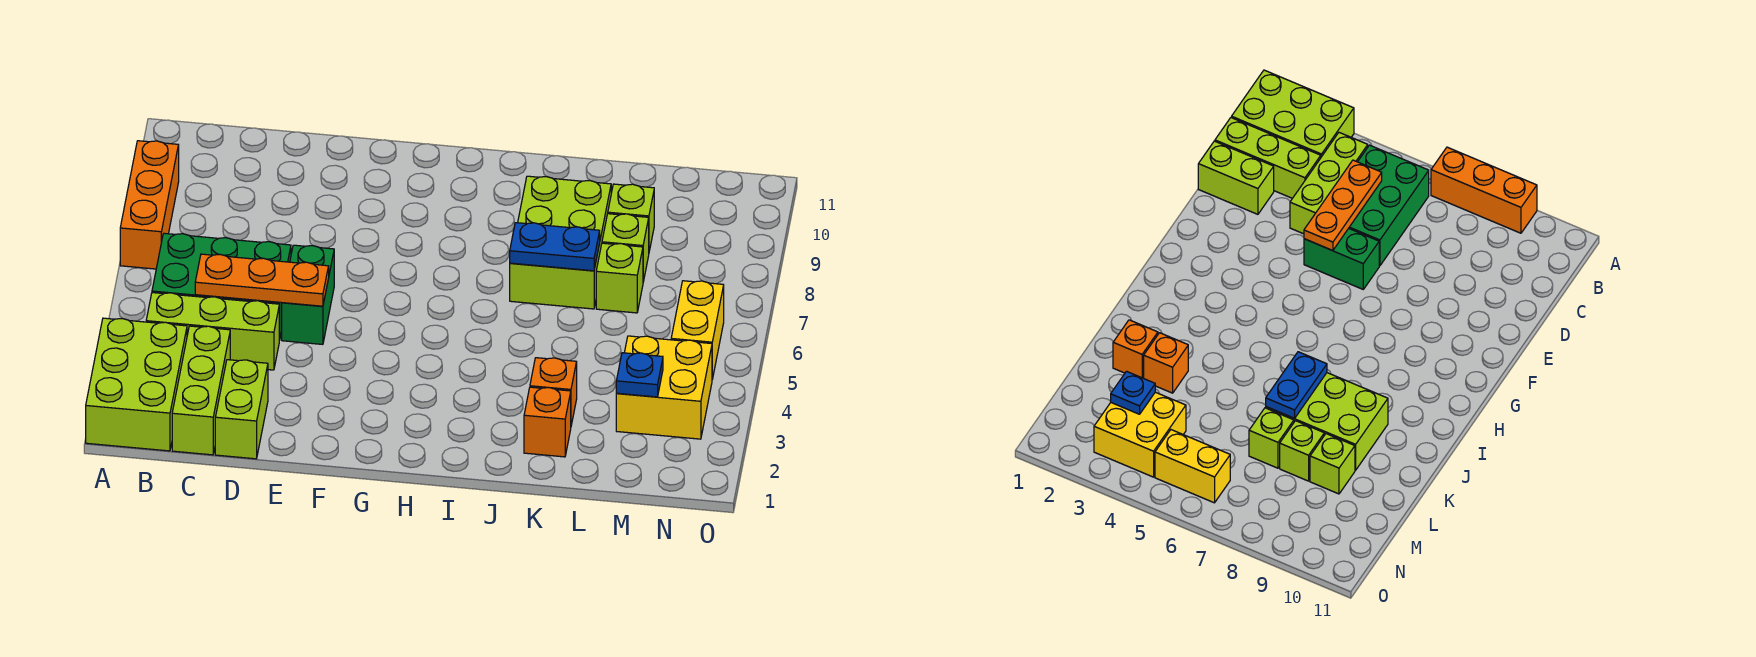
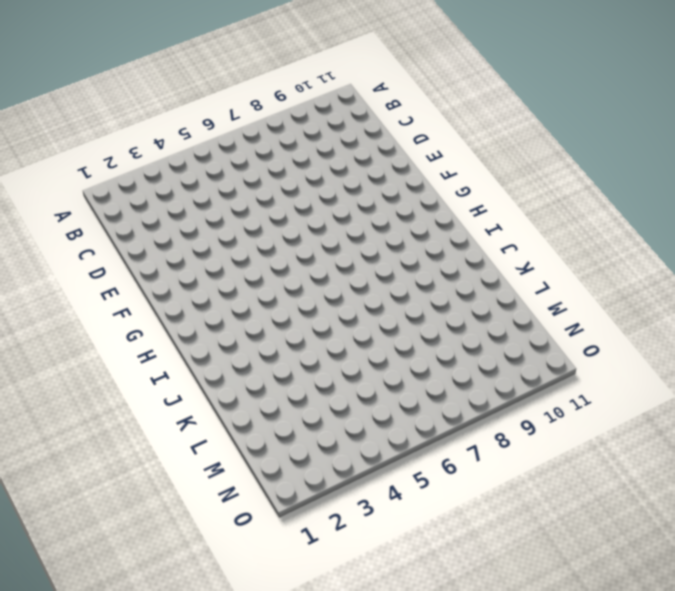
none -> lime 2x3 brick [86,318,187,451]
none -> orange 1x3 brick [120,141,179,269]
none -> lime 1x3 brick [146,293,279,370]

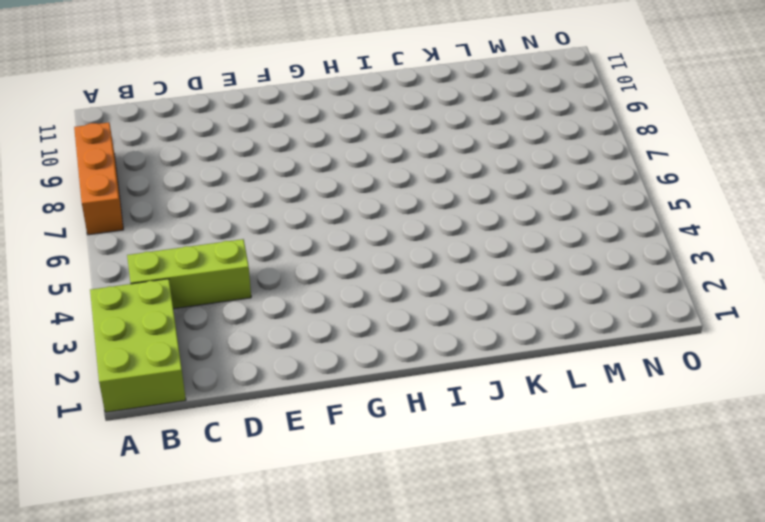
none -> green 2x3 brick [152,233,291,340]
none -> lime 1x3 brick [172,326,230,455]
none -> lime 1x2 brick [215,360,268,459]

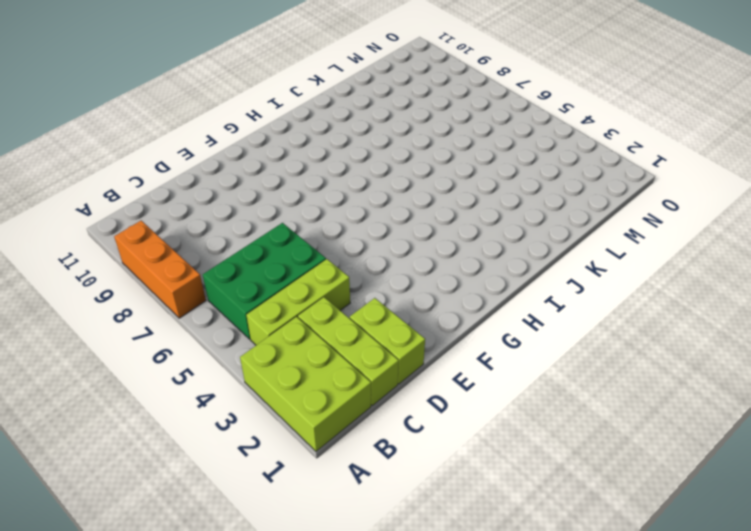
none -> green 1x2 brick [282,245,334,344]
none -> lime 2x3 brick [510,176,611,309]
none -> orange 1x1 brick [524,387,571,457]

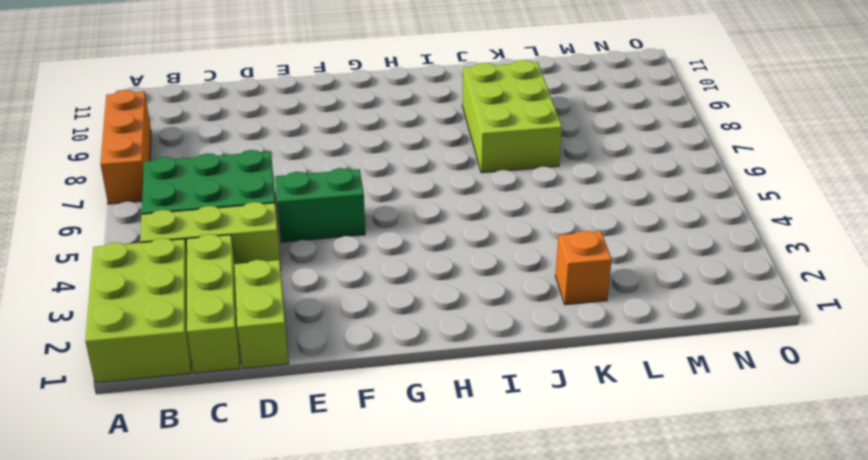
green 1x2 brick [275,168,365,242] -> green 1x2 brick turned to [282,245,334,344]
none -> orange 1x1 brick [530,358,577,425]
none -> lime 1x1 brick [596,243,643,313]
none -> lime 1x1 brick [602,214,649,282]

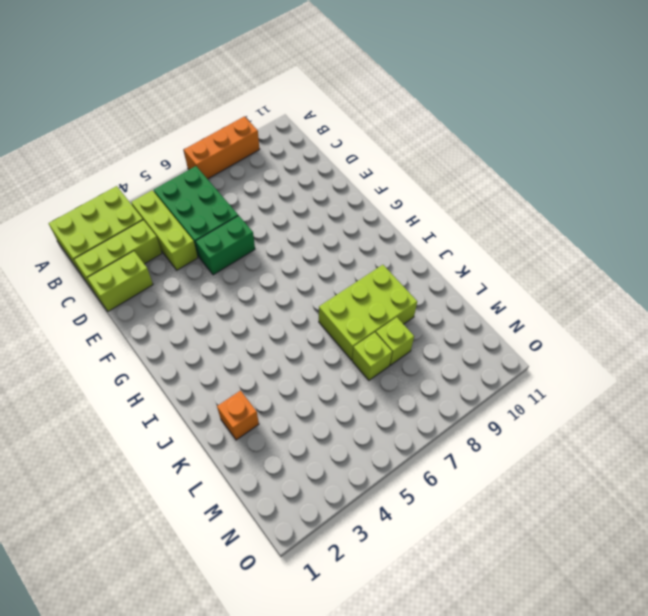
none -> orange 1x1 brick [530,358,577,425]
none -> lime 1x1 brick [608,184,654,251]
none -> yellow 2x2 brick [616,336,712,439]

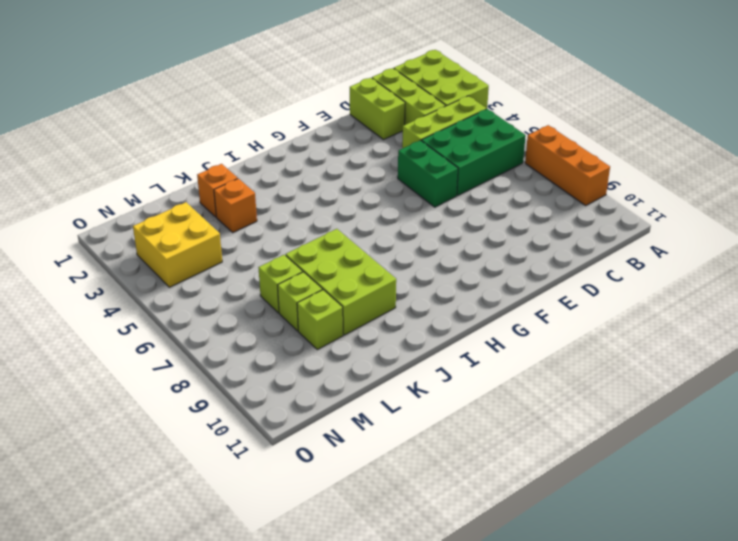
none -> yellow 1x2 brick [671,281,724,379]
none -> orange 1x3 plate [195,254,329,306]
none -> blue 1x2 plate [510,223,600,271]

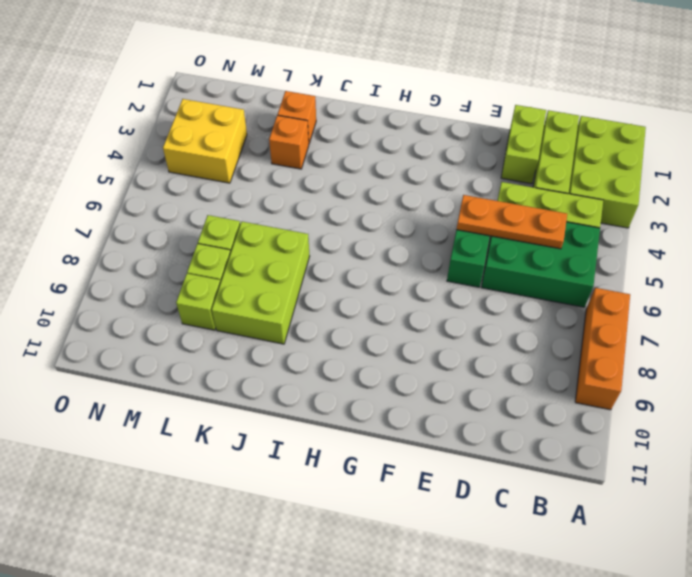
none -> yellow 1x2 brick [671,281,724,379]
none -> blue 1x2 plate [510,223,600,271]
none -> blue 1x1 plate [616,353,663,397]

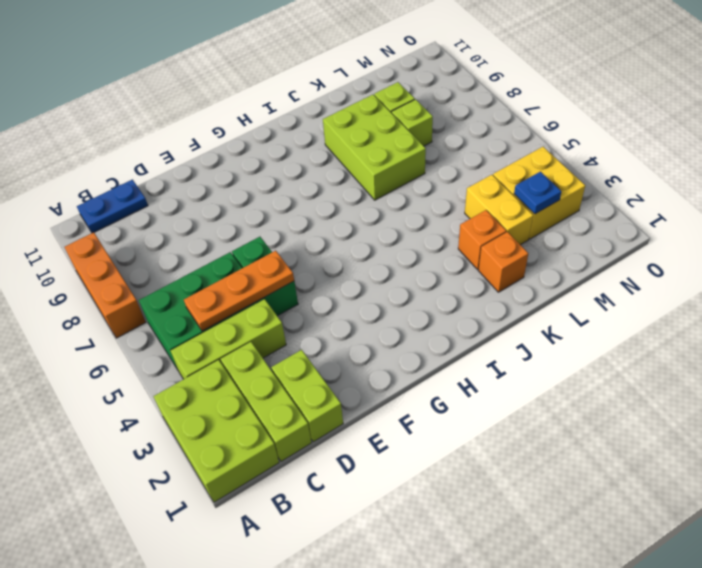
blue 1x2 plate [77,180,148,233] -> blue 1x2 plate moved to [510,223,600,271]
yellow 1x2 brick [465,175,533,245] -> yellow 1x2 brick moved to [671,281,724,379]
none -> lime 1x1 brick [596,243,643,313]

